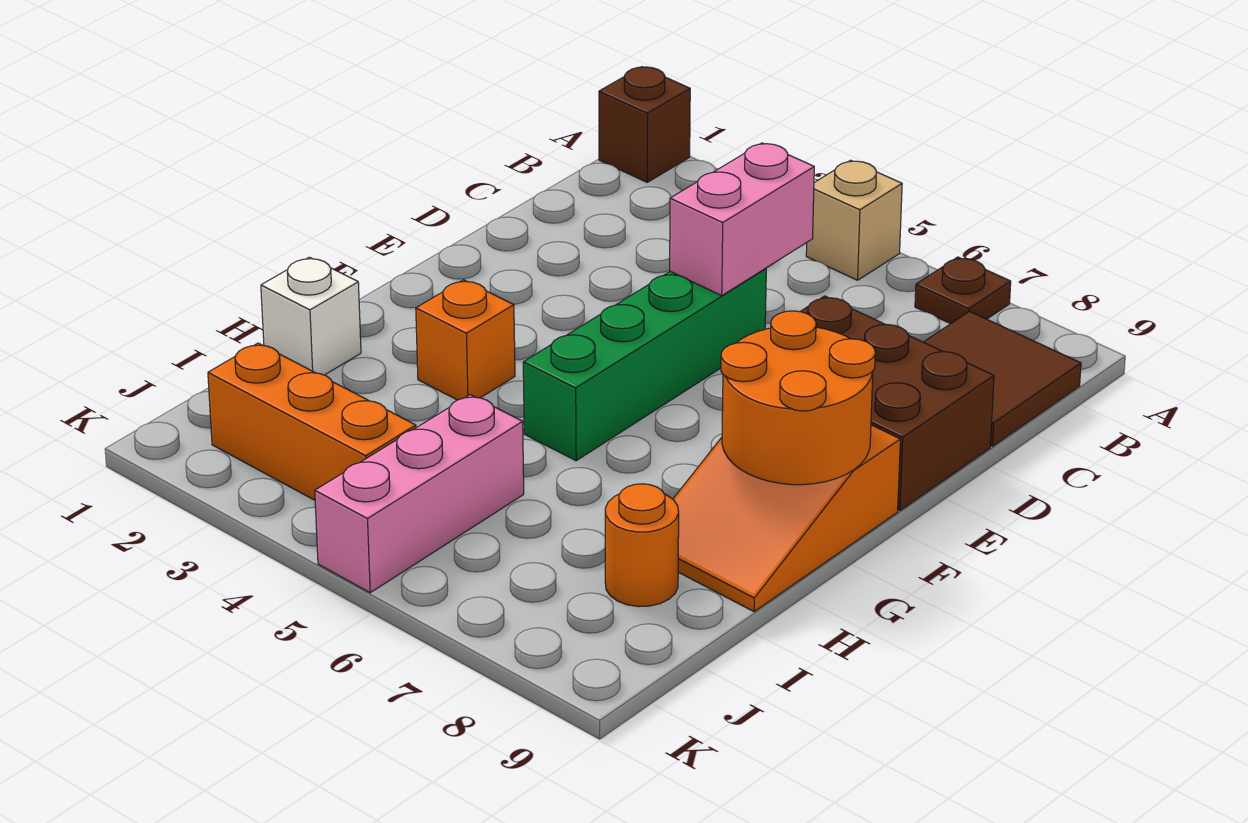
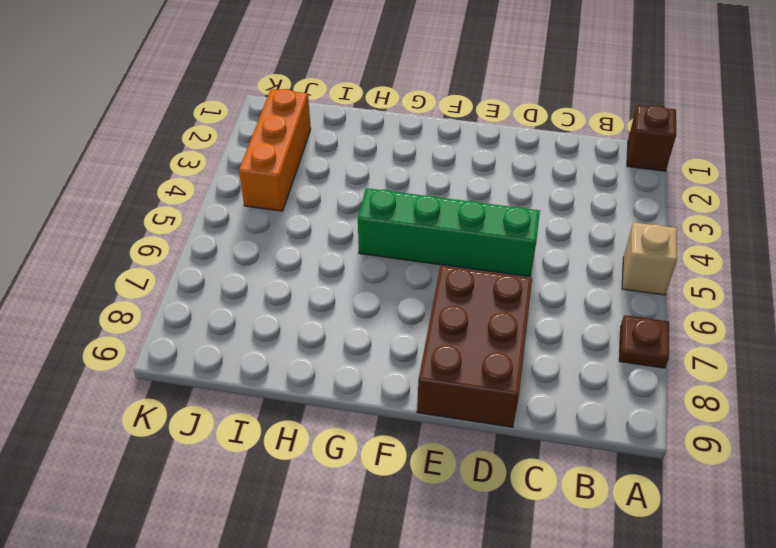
none -> brown 2x2 tile [924,311,1081,446]
none -> orange 2x3 slope [673,425,900,612]
none -> orange 1x1 brick [416,280,515,400]

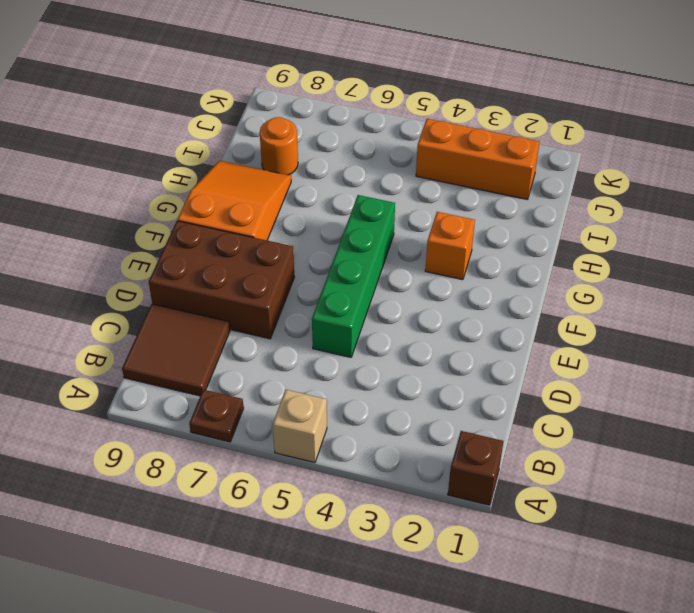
none -> white 1x1 brick [261,257,361,375]
none -> pink 1x3 brick [315,395,524,593]
none -> pink 1x2 brick [670,143,814,296]

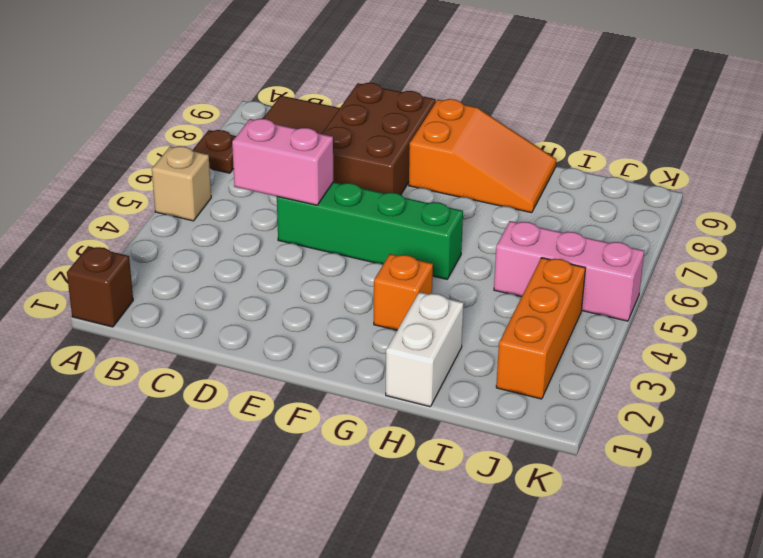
white 1x2 brick [386,292,464,407] -> white 1x1 brick [261,257,361,375]
none -> orange 1x1 round brick [605,484,679,607]
none -> orange 2x2 round brick [721,311,875,485]

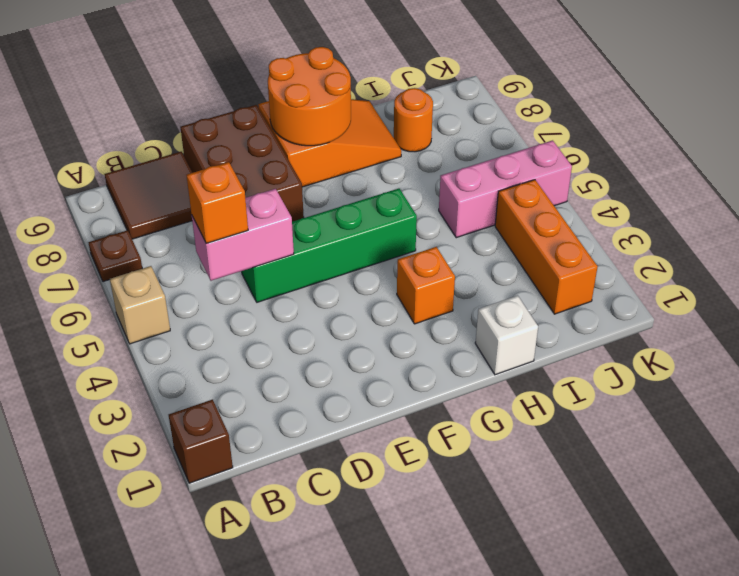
orange 1x1 brick [187,162,248,243] -> none

